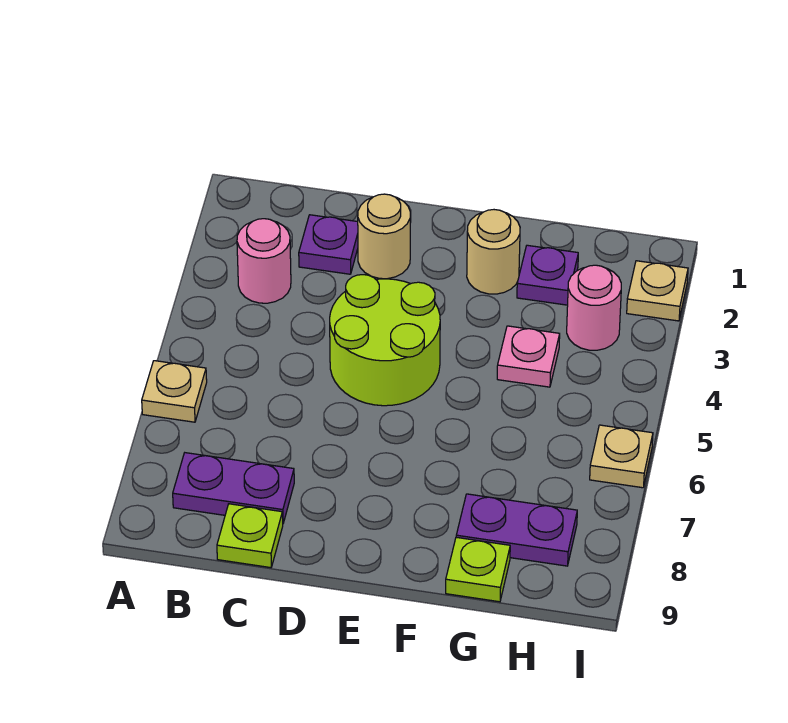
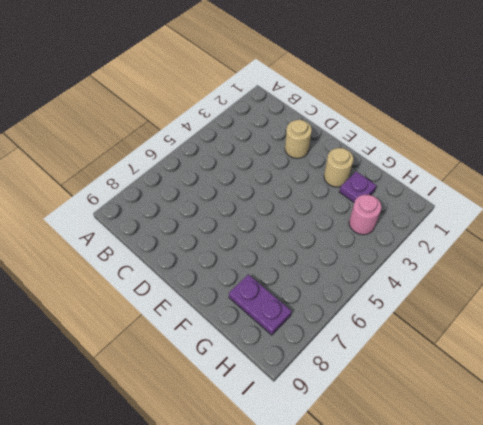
none -> tan 1x1 plate [142,361,207,422]
none -> pink 1x1 round brick [237,219,291,303]
none -> purple 1x2 plate [173,453,294,523]

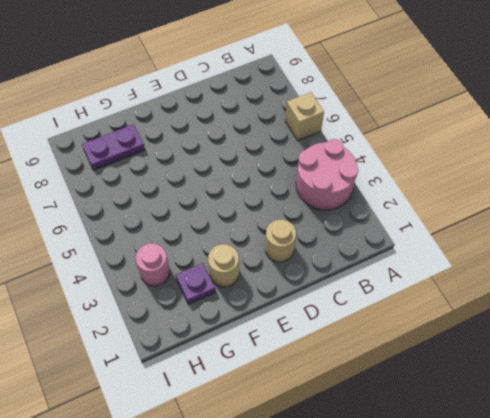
pink 2x2 round brick [296,139,358,210] -> pink 1x1 round brick [237,219,291,303]
tan 1x1 brick [285,92,324,141] -> tan 1x1 plate [142,361,207,422]
none -> purple 1x2 plate [173,453,294,523]
none -> purple 1x1 plate [299,215,358,274]
none -> lime 1x1 plate [217,504,283,568]

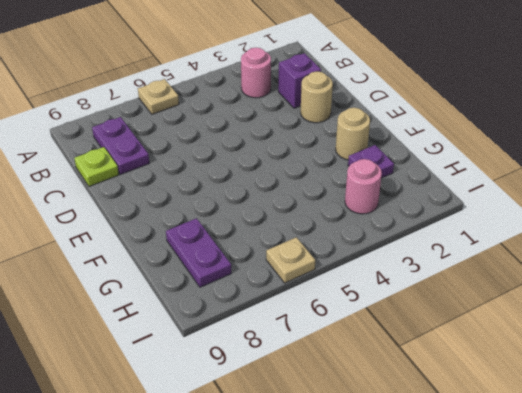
purple 1x1 brick [278,53,321,108] -> purple 1x1 plate [299,215,358,274]
none -> lime 2x2 round brick [330,275,440,406]
none -> pink 1x1 plate [497,326,560,387]
none -> lime 1x1 plate [446,537,510,602]

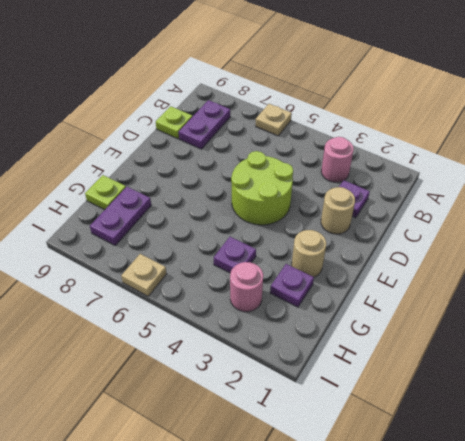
purple 1x1 plate [214,237,256,273] -> pink 1x1 plate [497,326,560,387]
none -> tan 1x1 plate [627,261,688,321]

